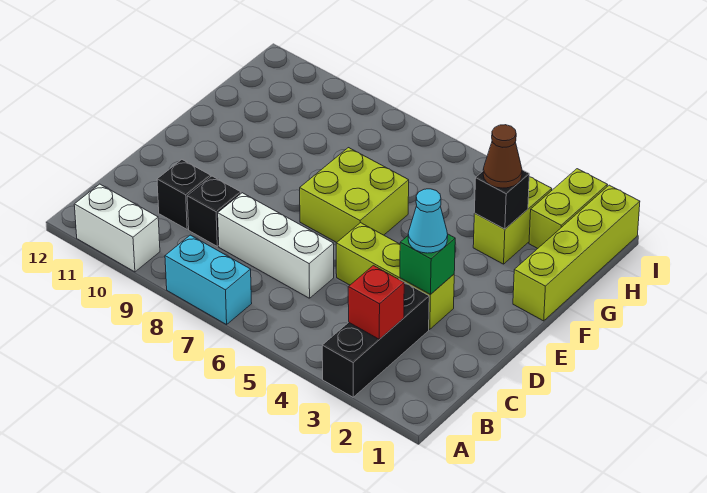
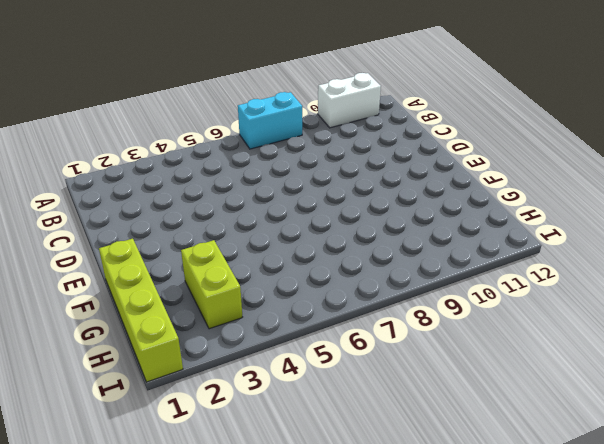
none -> black 1x3 brick [322,282,429,397]
none -> white 1x3 brick [218,193,334,298]
none -> black 1x1 brick [187,176,241,246]

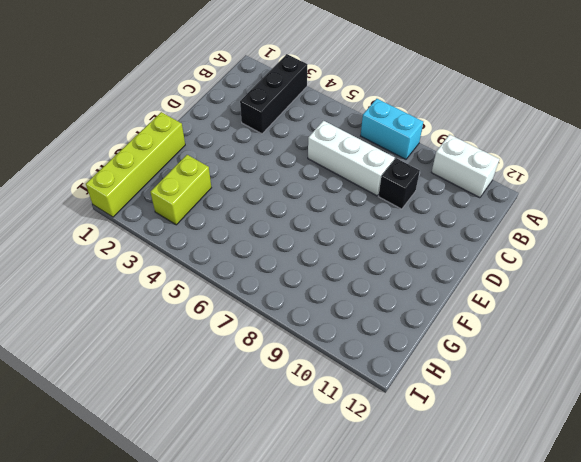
none -> black 1x1 brick [157,160,211,229]
none -> lime 1x3 brick [336,223,454,329]
none -> lime 2x2 brick [300,148,409,243]

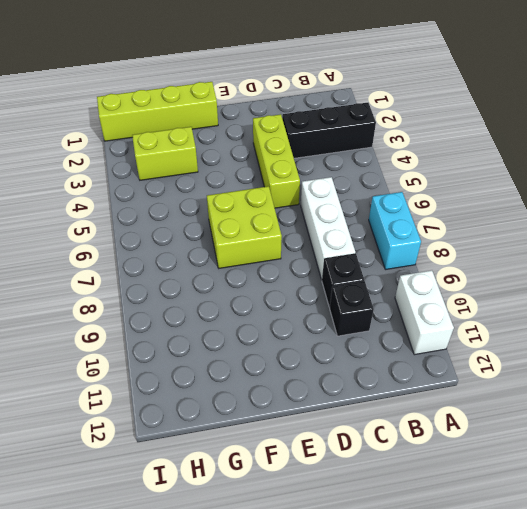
none -> lime 1x2 brick [529,169,607,249]
none -> red 1x1 brick [348,265,404,339]
none -> green 1x1 brick [400,234,455,295]

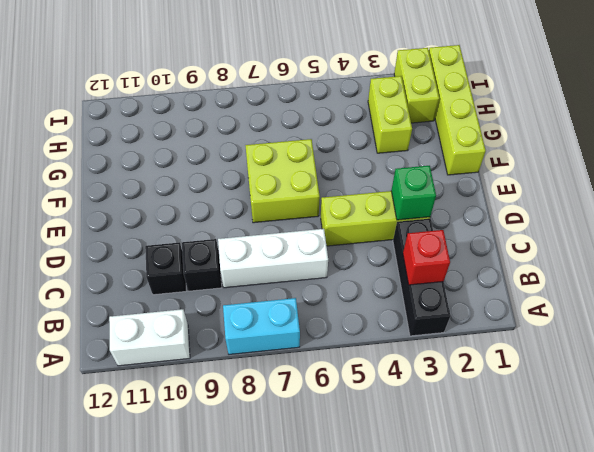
none -> black 1x1 brick [474,170,529,229]
none -> cyan 1x1 cone [408,189,448,253]
none -> brown 1x1 cone [483,125,522,188]

